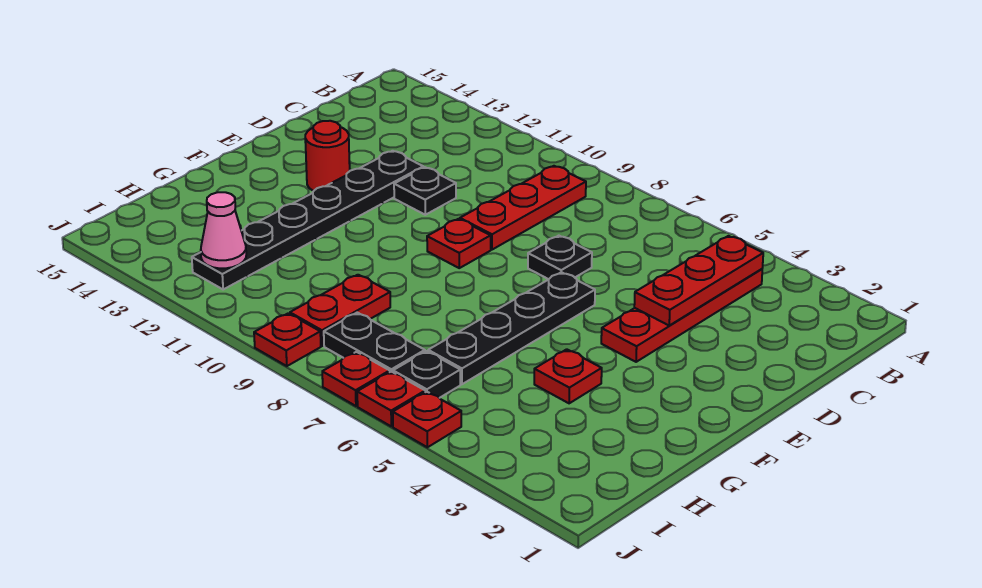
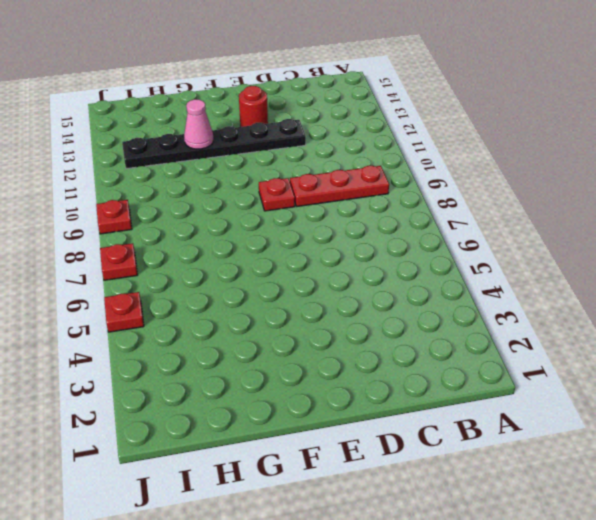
pink 1x1 cone [184,99,213,149] -> pink 1x1 cone moved to [201,192,246,268]
none -> red 1x4 plate [601,269,762,362]
none -> black 1x1 plate [528,236,592,279]
none -> black 1x1 plate [394,167,456,215]

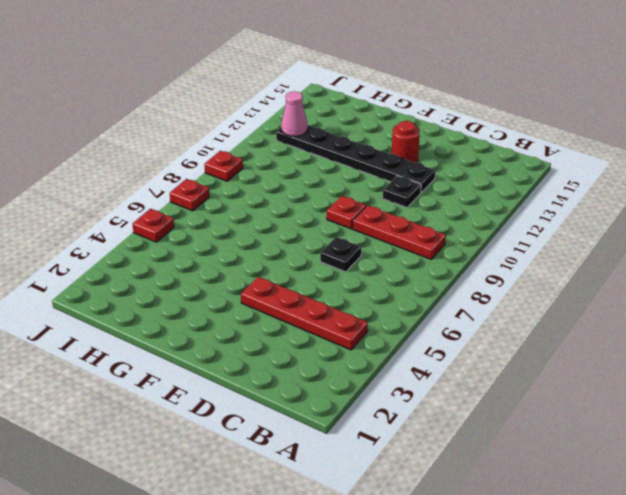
none -> black 1x4 plate [428,272,595,384]
none -> red 1x1 plate [534,349,602,403]
none -> red 1x2 plate [290,275,390,346]

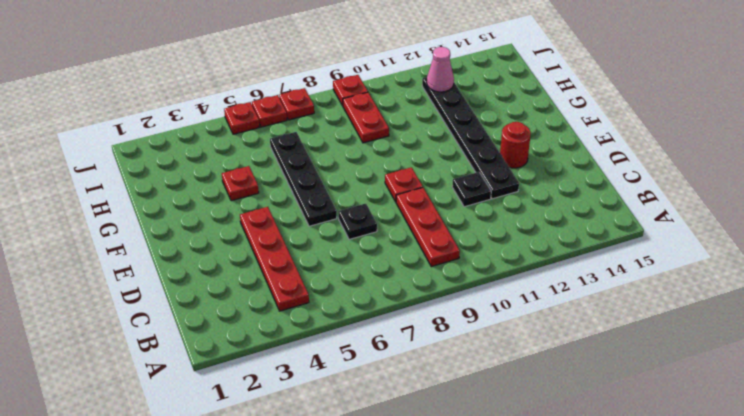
none -> black 1x1 plate [393,351,460,398]
none -> black 1x2 plate [324,313,425,372]
none -> red 1x3 plate [634,236,763,325]

